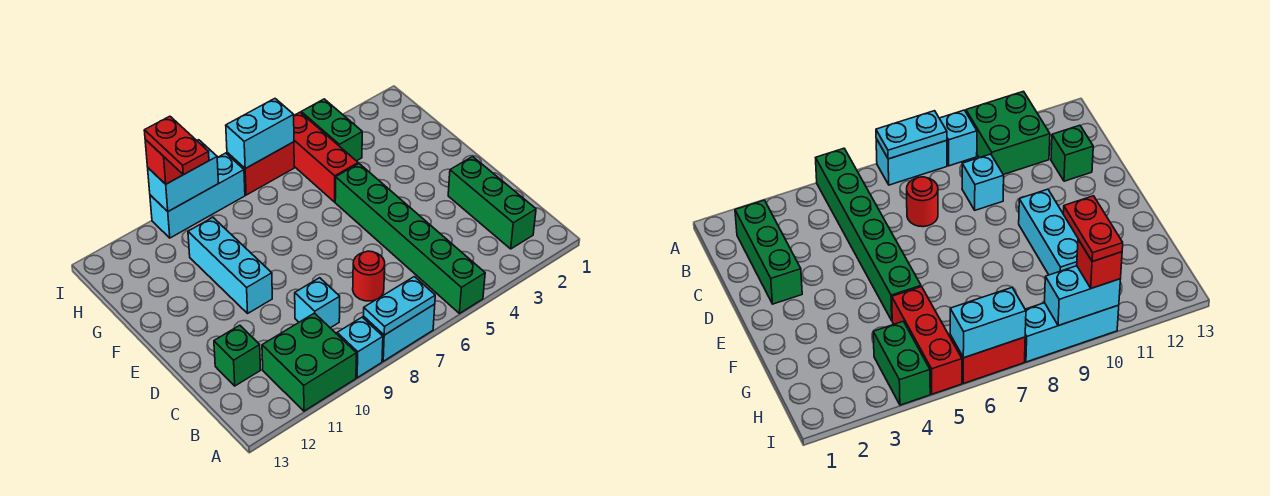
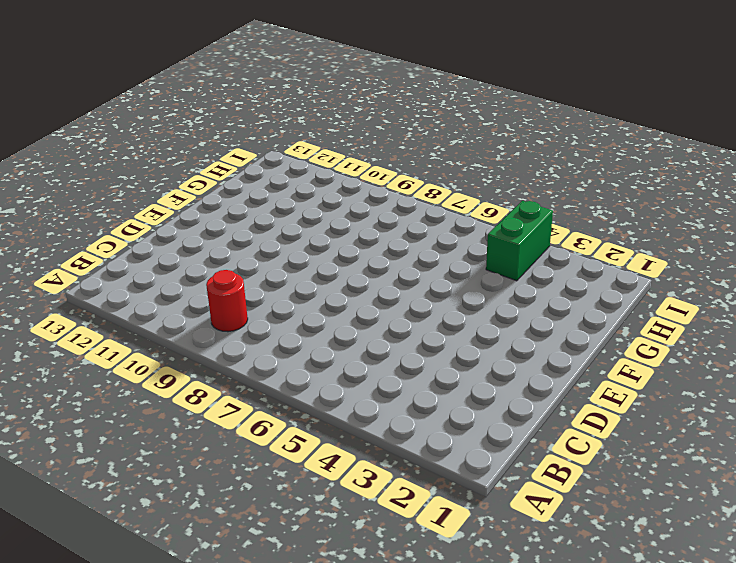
red 1x1 round brick [206,270,248,332] -> red 1x1 round brick moved to [353,251,385,301]
none -> green 1x6 brick [335,164,485,313]
none -> cyan 1x2 brick [363,304,435,361]
none -> cyan 1x1 brick [337,317,383,378]

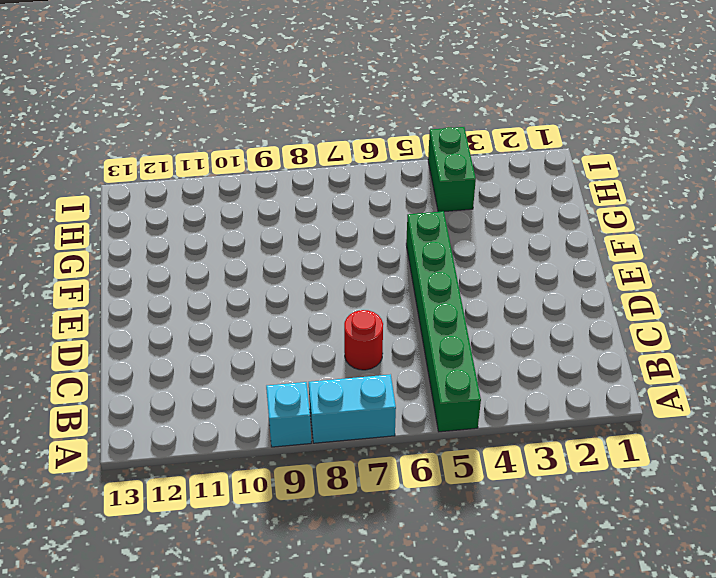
none -> green 2x2 brick [262,313,356,411]
none -> green 1x3 brick [448,157,536,249]
none -> cyan 1x1 brick [295,278,340,328]

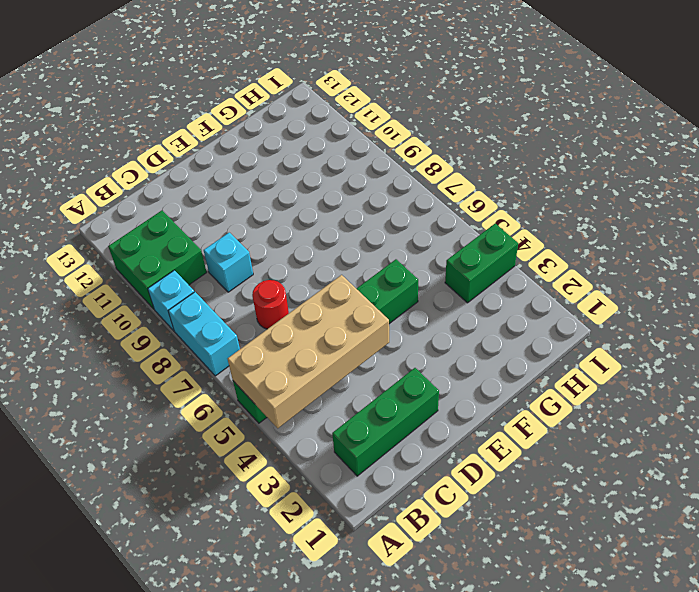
tan 2x4 brick [228,275,389,428] -> none
none -> green 1x1 brick [214,325,261,386]
none -> cyan 1x3 brick [188,217,272,313]
none -> red 1x3 brick [294,112,358,202]

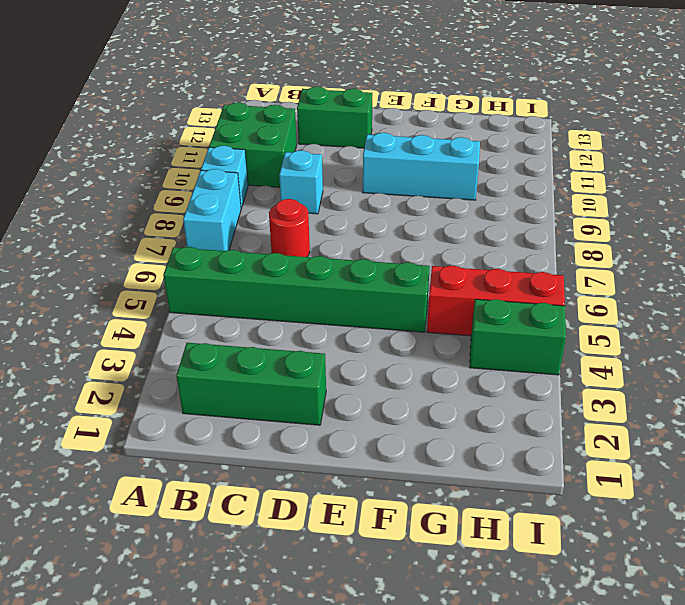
green 1x2 brick [297,87,372,148] -> green 1x1 brick [214,325,261,386]
none -> red 1x2 brick [227,142,294,195]
none -> cyan 1x3 brick [150,153,245,238]
none -> cyan 1x2 plate [364,277,435,335]

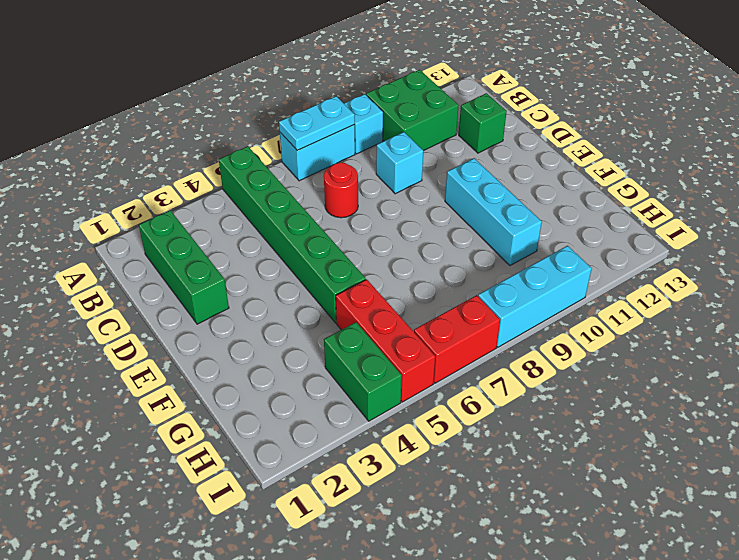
none -> cyan 1x2 brick [226,99,294,169]
none -> cyan 1x2 brick [148,140,219,211]
none -> red 1x1 brick [145,140,183,184]

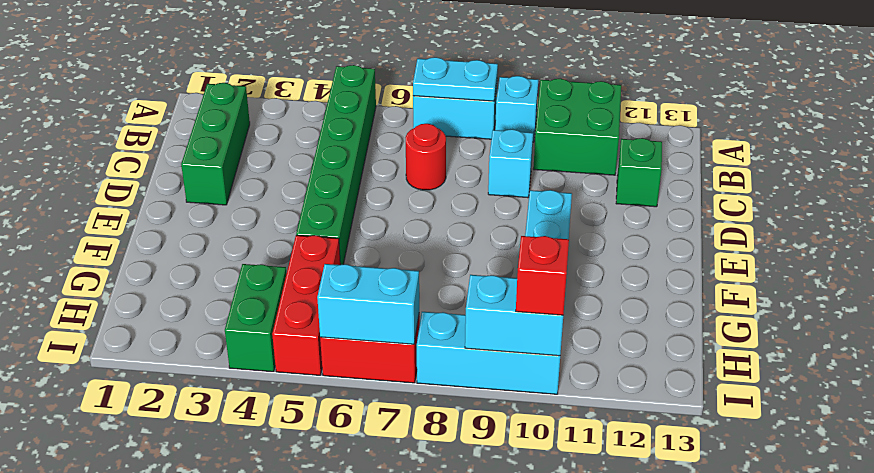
none -> red 1x2 plate [144,116,209,175]

